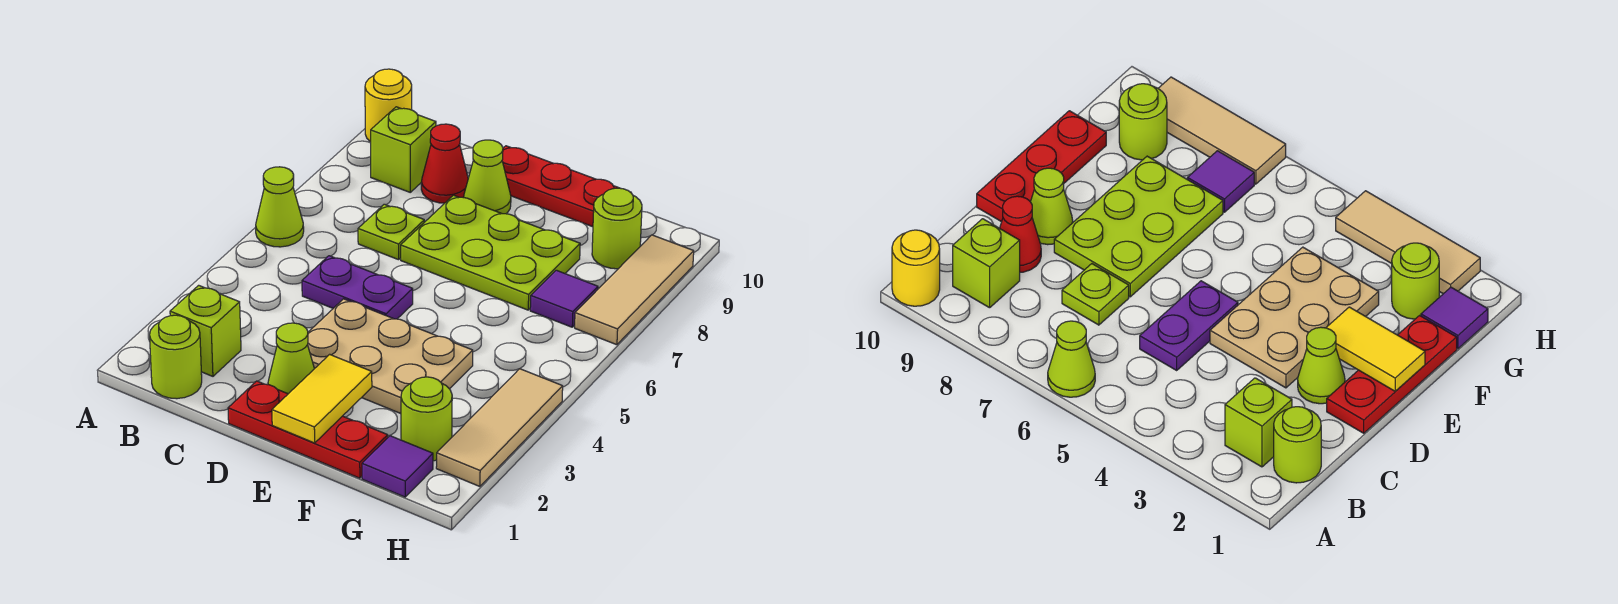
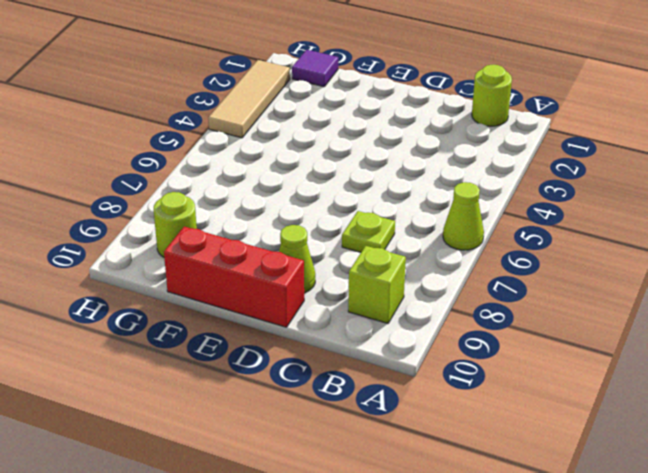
red 1x3 brick [164,227,304,327] -> red 1x3 plate [502,146,618,227]
none -> yellow 1x1 round brick [365,69,412,142]
none -> lime 1x1 brick [170,285,241,376]
none -> purple 1x2 plate [302,256,413,319]

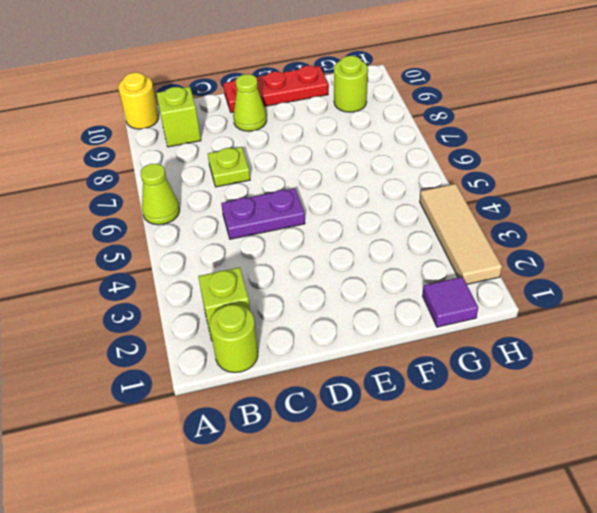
none -> red 1x1 cone [421,124,468,203]
none -> red 1x3 plate [228,381,388,478]
none -> lime 1x1 cone [268,323,314,394]

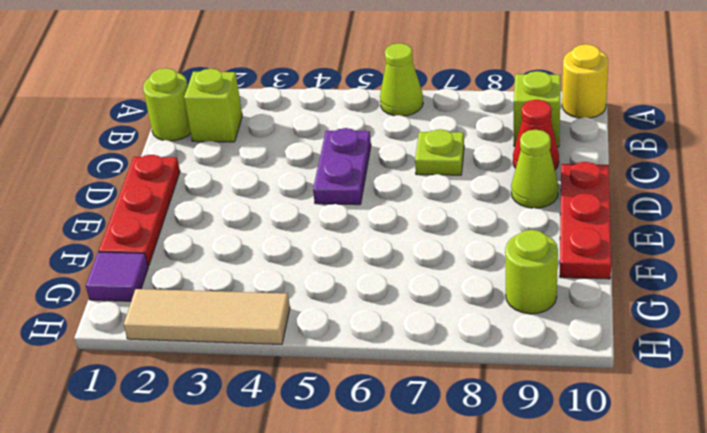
none -> lime 1x1 cone [268,323,314,394]
none -> tan 2x3 plate [308,299,473,414]
none -> lime 2x3 plate [401,195,580,310]

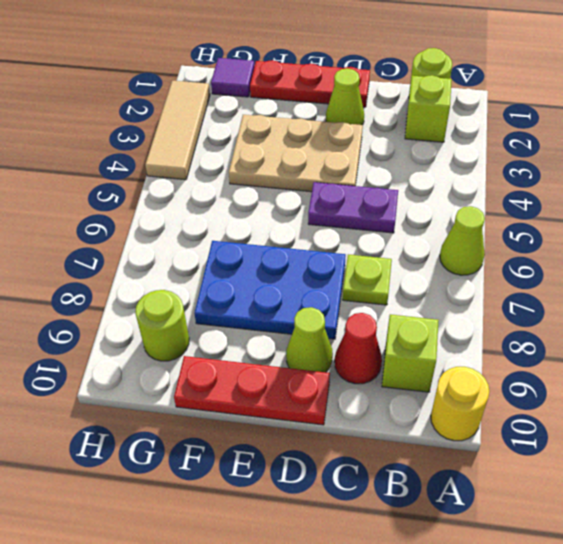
blue 2x3 plate [194,241,346,339] -> lime 2x3 plate [401,195,580,310]
none -> lime 1x1 round brick [401,377,452,461]
none -> purple 1x1 tile [530,270,598,327]
none -> tan 1x3 tile [575,235,694,345]

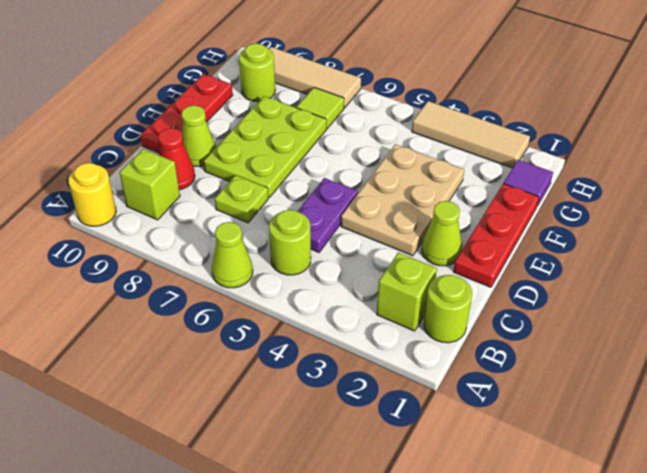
lime 1x1 round brick [269,210,311,275] -> lime 1x1 round brick moved to [401,377,452,461]
lime 1x1 tile [297,87,344,129] -> purple 1x1 tile [530,270,598,327]
none -> yellow 1x2 tile [272,354,372,443]

